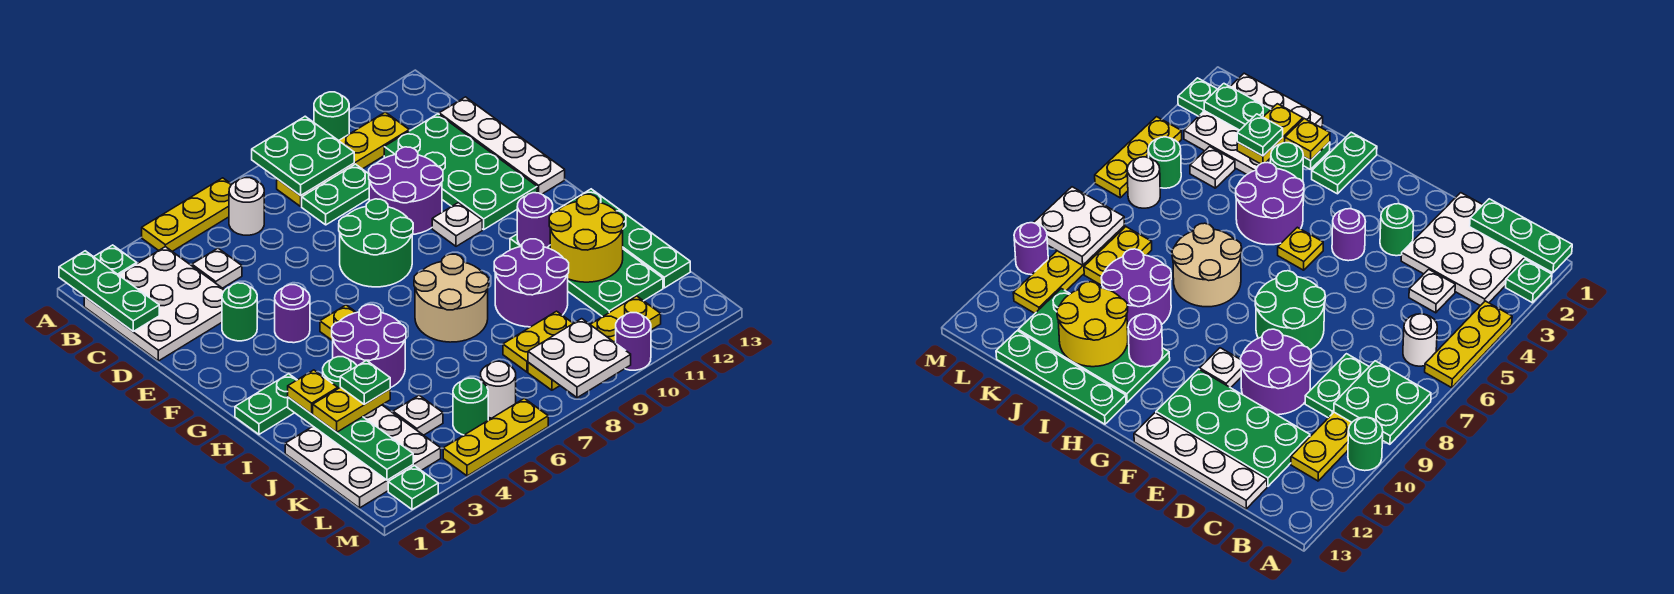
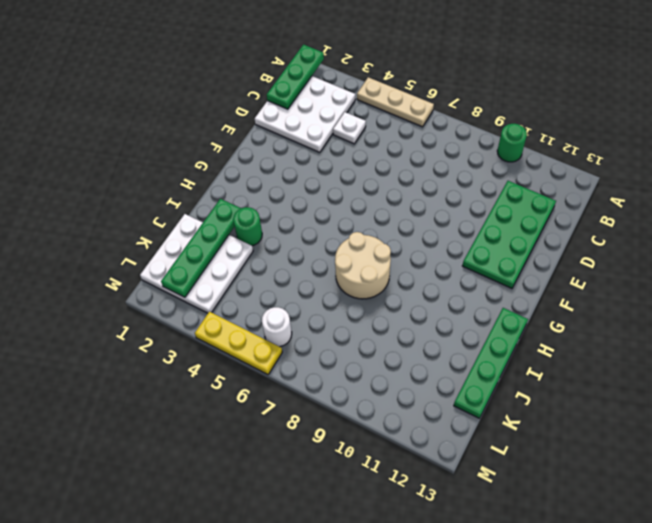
tan 1x3 plate [357,77,434,127] -> yellow 1x3 plate [142,178,232,251]
none -> green 1x1 plate [94,245,137,275]
none -> white 1x1 round brick [229,178,264,235]
none -> yellow 1x4 plate [277,112,409,206]
none -> green 1x2 plate [302,164,369,225]

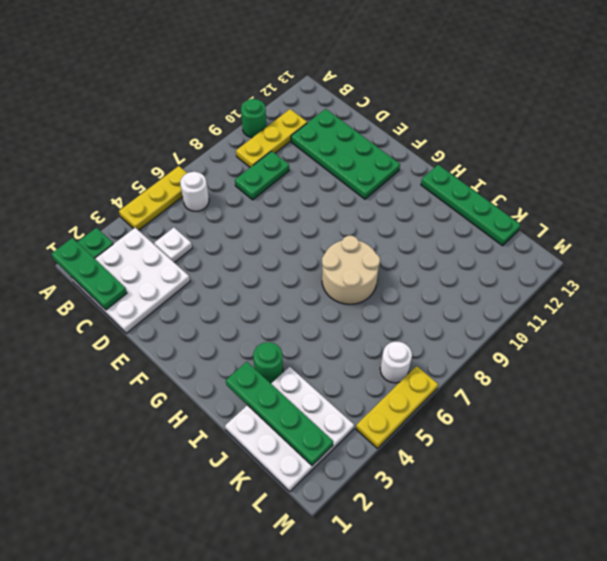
yellow 1x3 plate [236,109,307,167] -> yellow 1x4 plate [277,112,409,206]
none -> white 1x4 plate [439,97,565,194]
none -> purple 2x2 round brick [369,147,443,235]
none -> green 1x1 round brick [222,283,257,341]
none -> green 2x2 round brick [339,199,413,287]

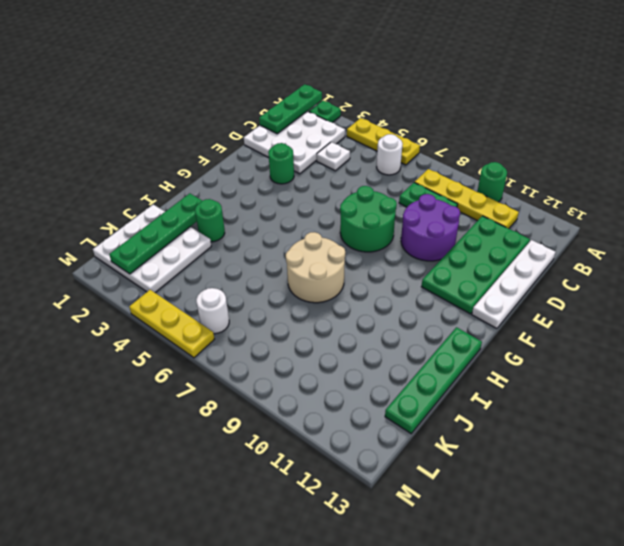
none -> purple 1x1 round brick [275,285,310,343]
none -> white 1x1 plate [432,203,482,246]
none -> yellow 1x1 plate [320,305,356,341]
none -> green 1x2 plate [235,374,297,434]

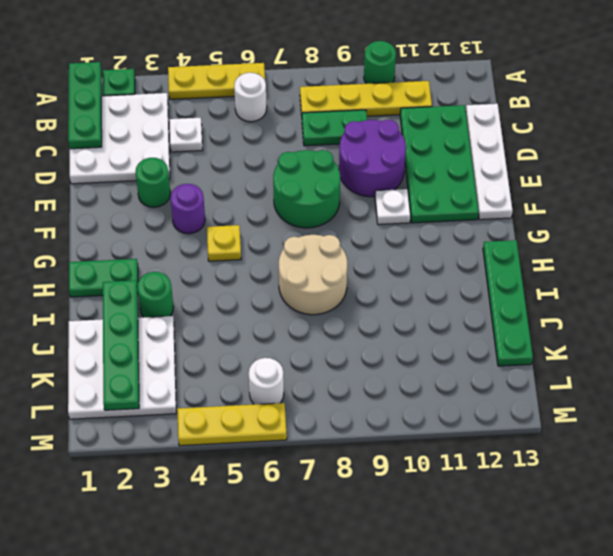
none -> purple 2x2 round brick [332,305,406,388]
none -> green 2x4 plate [510,206,663,317]
none -> purple 2x2 round brick [494,239,569,327]
none -> white 1x1 plate [393,395,443,435]

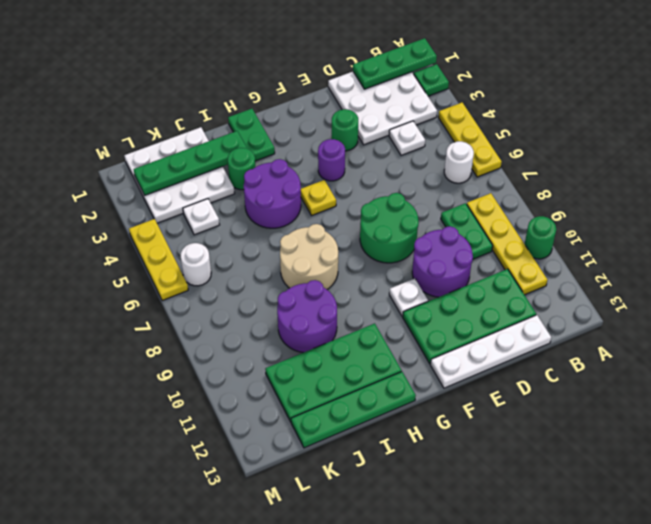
none -> yellow 1x2 plate [503,311,573,372]
none -> green 1x1 round brick [453,378,488,435]
none -> yellow 1x4 plate [528,296,661,390]
none -> green 1x1 plate [388,466,438,510]

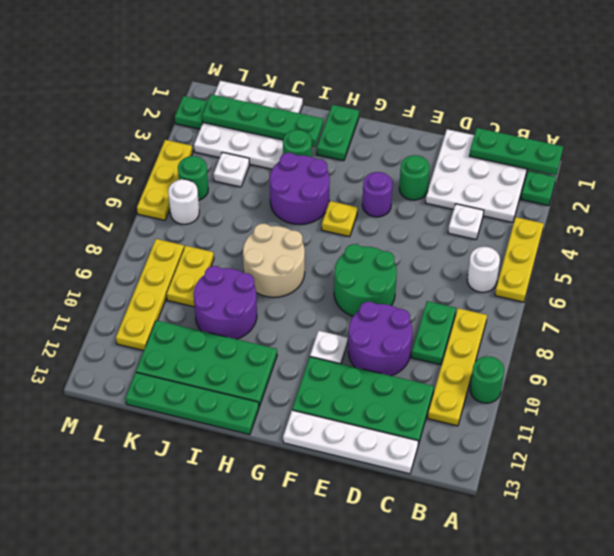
none -> purple 1x1 round brick [616,313,651,370]
none -> green 2x2 plate [252,116,354,196]
none -> purple 1x1 round brick [517,193,553,248]
none -> yellow 2x2 round brick [549,194,624,282]

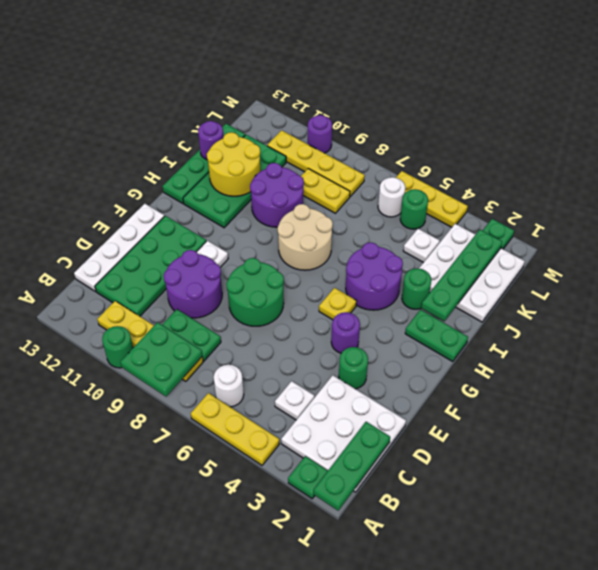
purple 1x1 round brick [198,121,224,160] -> purple 1x1 round brick moved to [517,193,553,248]
none -> white 2x2 plate [528,319,631,398]
none -> yellow 1x1 plate [288,370,338,414]
none -> yellow 1x2 plate [313,387,390,432]
none -> green 1x1 plate [340,360,390,404]

